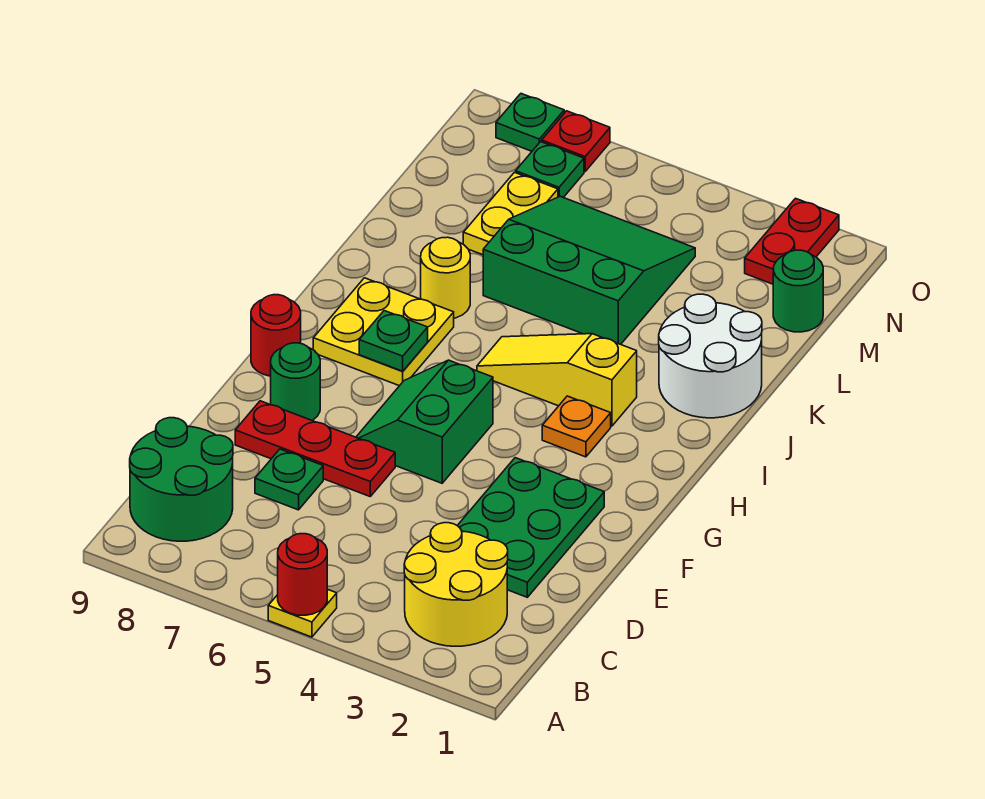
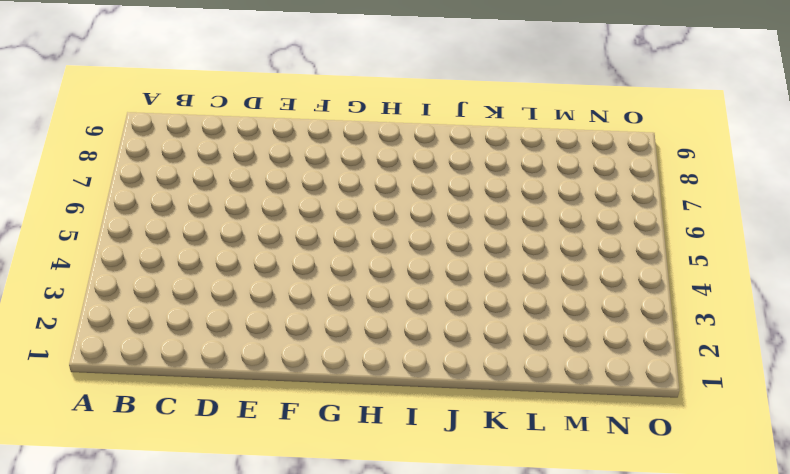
none -> yellow 1x1 plate [268,589,337,637]
none -> yellow 2x2 round brick [404,523,508,646]
none -> green 2x2 round brick [130,418,233,541]

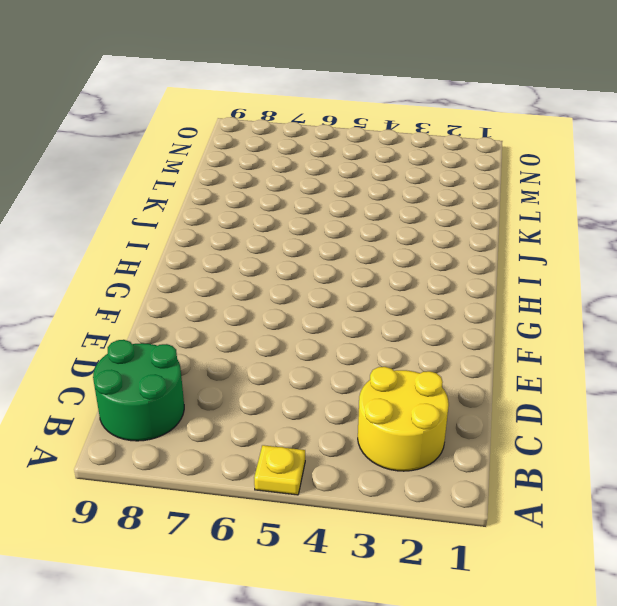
none -> green 2x3 plate [457,458,604,597]
none -> green 1x1 plate [255,449,323,510]
none -> red 1x3 plate [235,401,395,496]

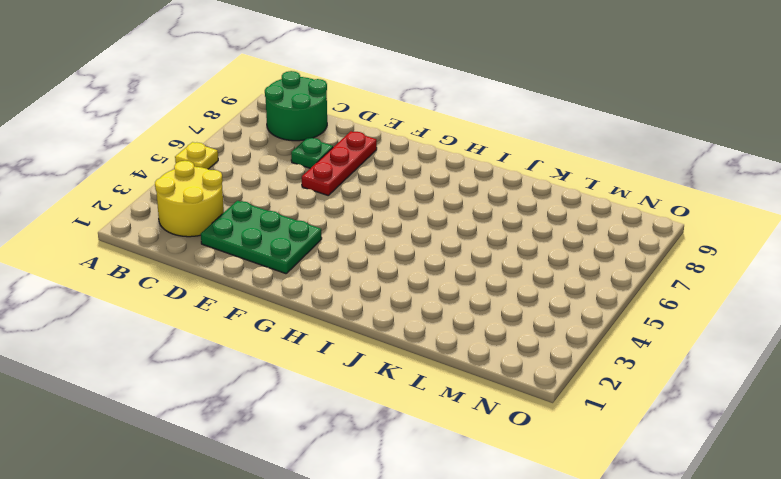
none -> green 2x2 slope [356,360,493,483]
none -> green 1x1 round brick [271,343,320,421]
none -> red 1x1 round brick [251,295,301,376]

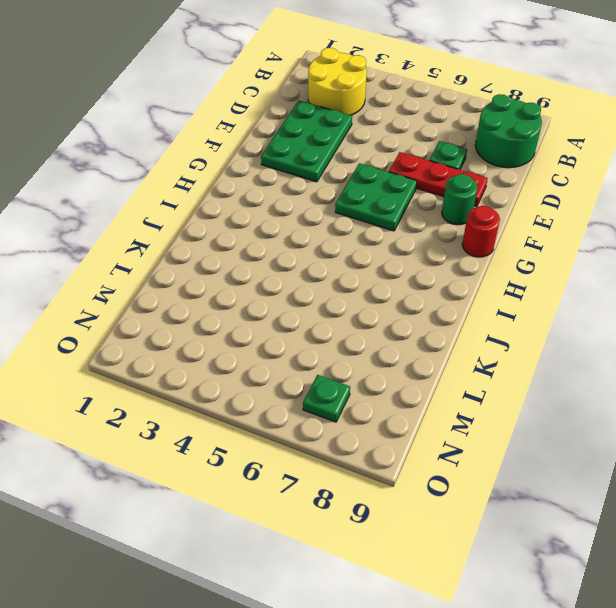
green 2x2 plate [335,163,417,231] -> green 2x2 slope [356,360,493,483]
none -> yellow 1x1 plate [268,589,337,637]
none -> orange 1x1 plate [542,396,611,457]
none -> yellow 2x2 plate [313,278,454,386]

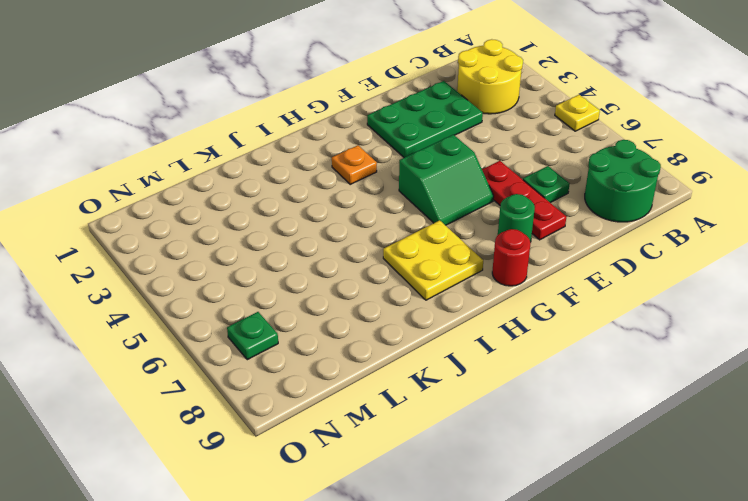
none -> yellow 1x3 slope [477,334,637,426]
none -> white 2x2 round brick [659,294,762,418]
none -> yellow 1x1 round brick [421,237,470,318]

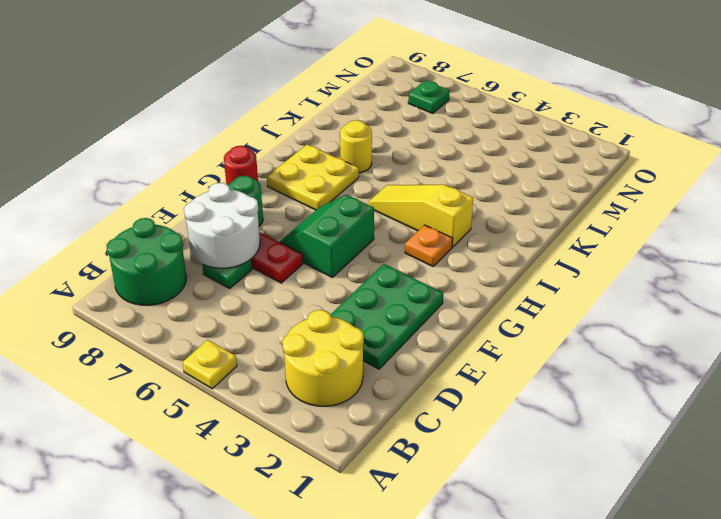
white 2x2 round brick [184,183,260,268] -> white 2x2 round brick moved to [659,294,762,418]
none -> green 3x3 slope [483,196,695,344]
none -> yellow 1x2 plate [463,172,558,255]
none -> green 1x1 round brick [773,250,823,332]

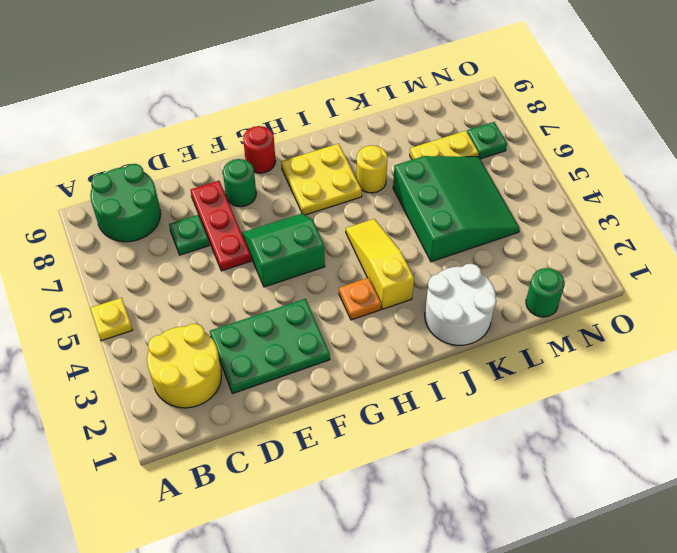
none -> red 1x2 plate [745,198,839,284]
none -> red 1x1 plate [542,111,610,172]
none -> green 1x1 plate [496,94,564,151]

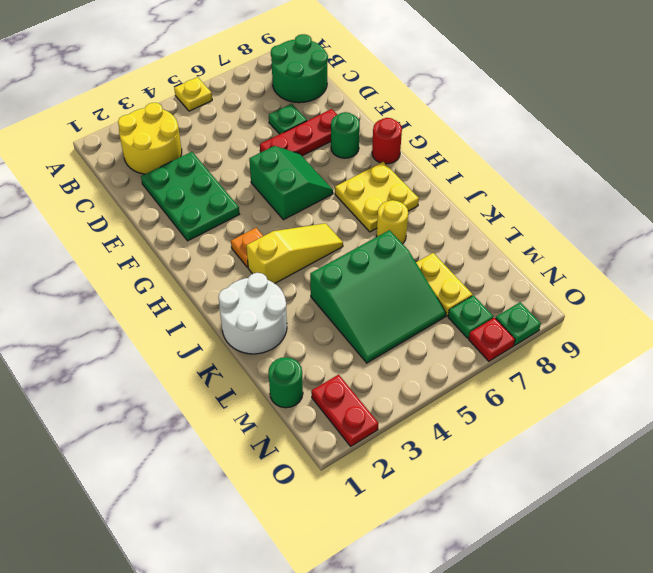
none -> red 1x1 round brick [278,534,327,615]
none -> green 1x1 plate [359,311,428,371]

